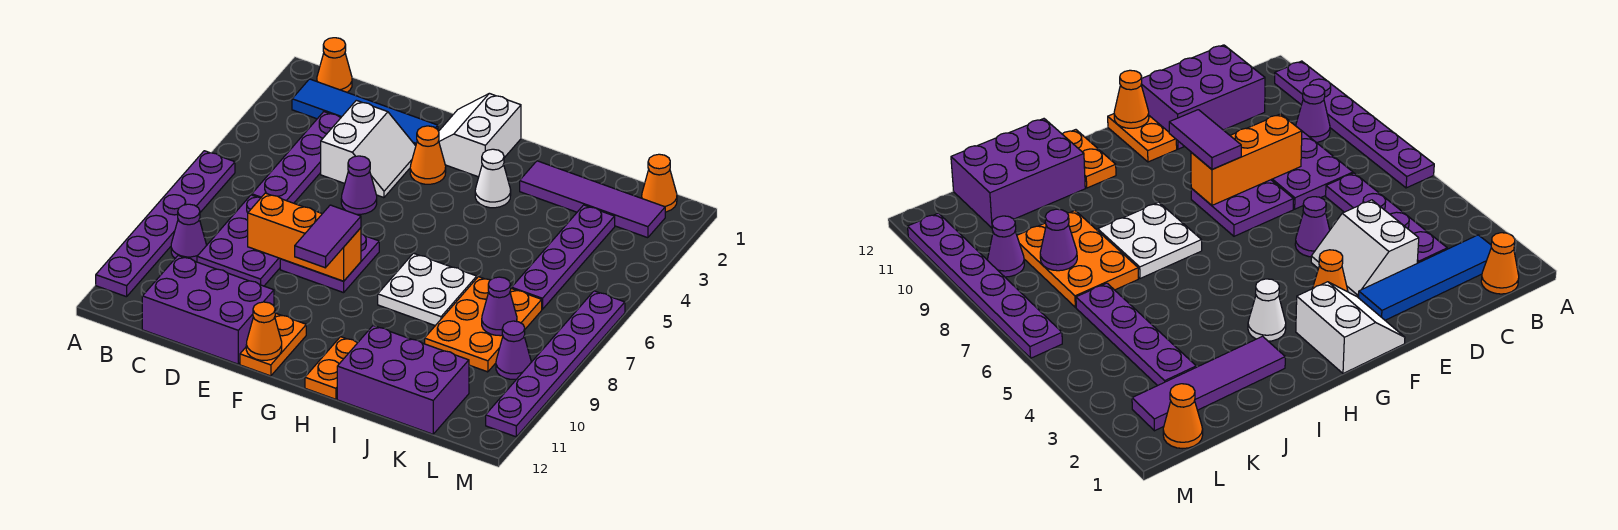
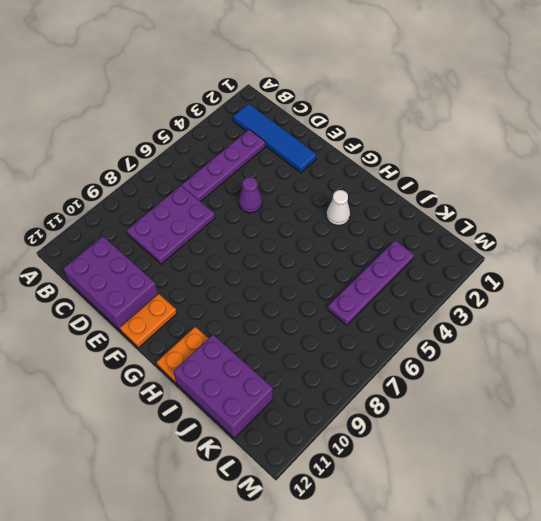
none -> purple 1x6 plate [96,151,235,297]
none -> orange 1x1 cone [317,38,352,92]
none -> purple 1x1 cone [171,204,206,262]

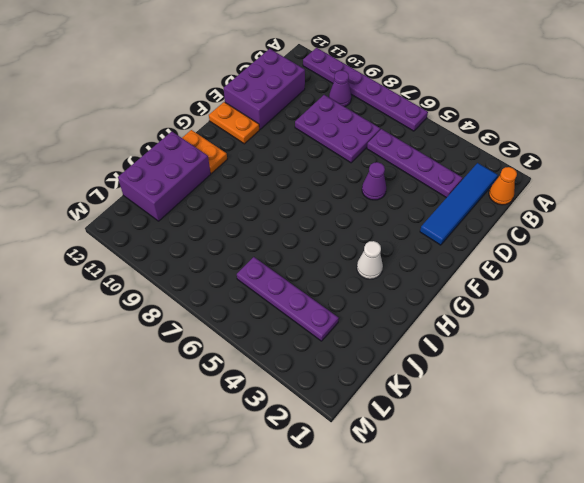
none -> white 2x2 slope [321,100,416,198]
none -> purple 2x2 plate [280,234,379,293]
none -> white 2x2 slope [439,93,521,177]

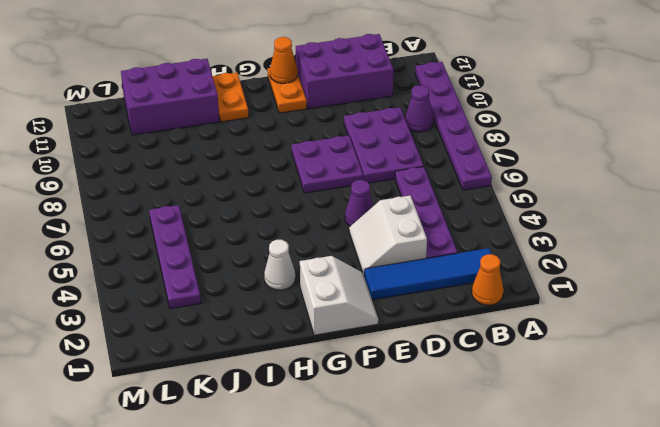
none -> orange 1x1 cone [410,126,446,184]
none -> white 2x2 plate [378,253,477,326]
none -> purple 1x4 tile [520,161,665,238]

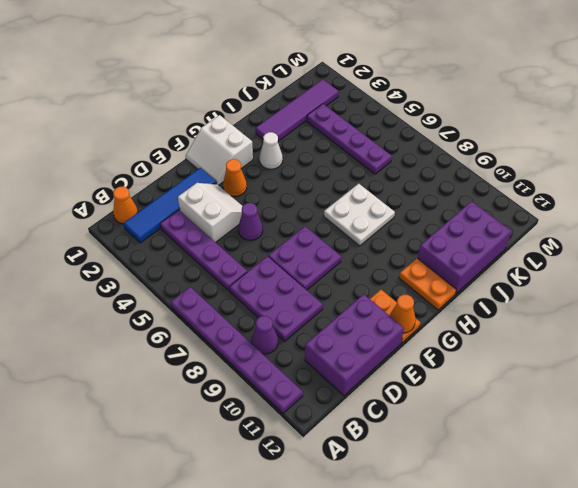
none -> orange 2x3 plate [425,277,542,372]
none -> orange 1x1 cone [642,154,677,212]
none -> purple 1x1 cone [496,321,531,379]

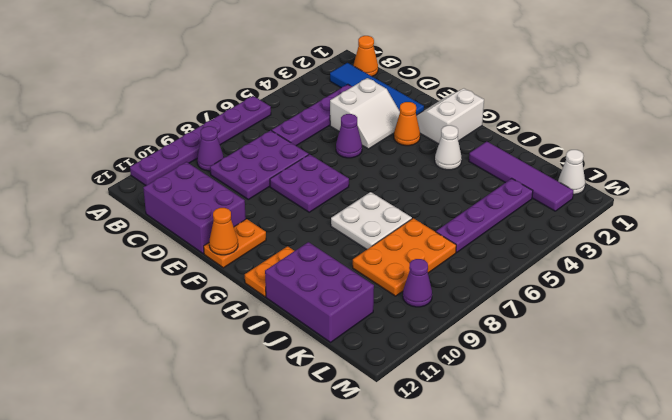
white 1x1 cone [558,150,585,195] -> orange 1x1 cone [642,154,677,212]
none -> purple 1x6 plate [486,291,625,437]
none -> orange 1x3 brick [248,193,361,281]
none -> purple 1x1 cone [482,277,517,336]

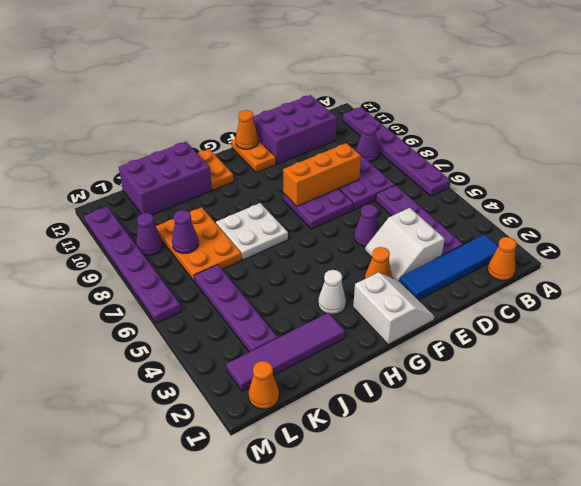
none -> purple 1x2 tile [295,205,361,268]

